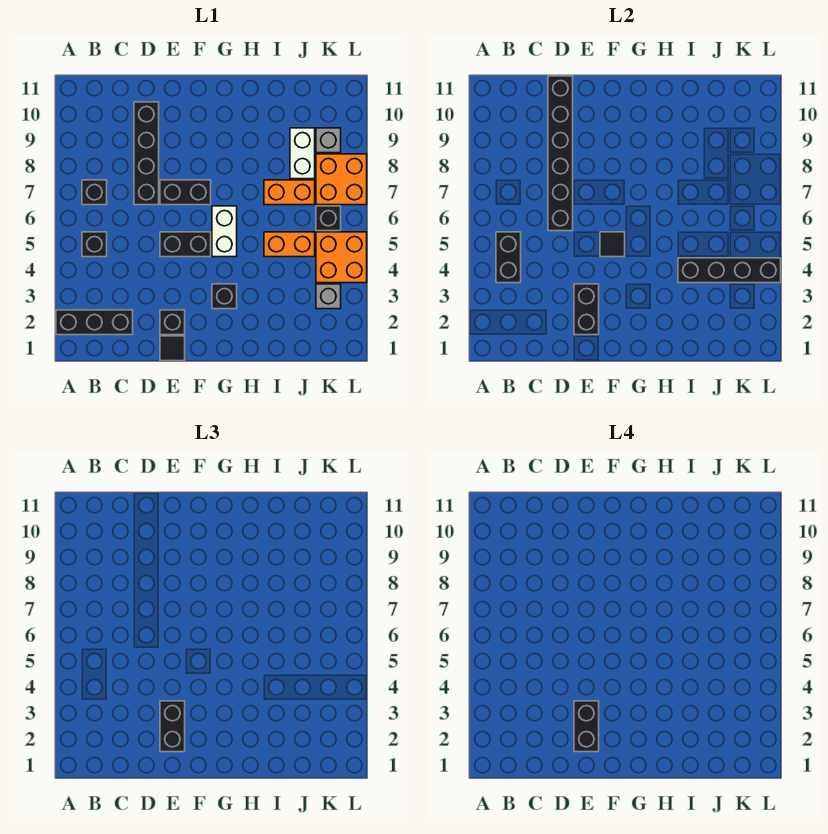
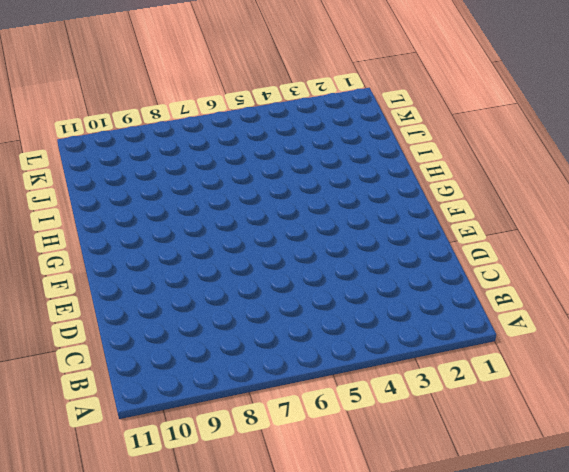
none -> black 1x3 brick [56,310,133,335]
none -> black 1x1 brick [82,232,107,257]
none -> black 1x1 brick [82,180,107,205]

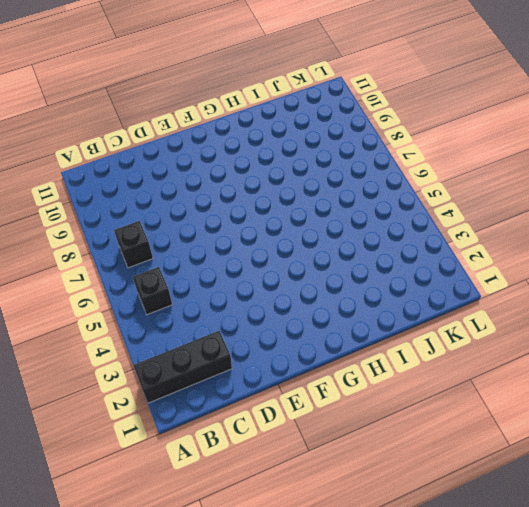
none -> black 1x4 brick [134,102,159,205]
none -> black 1x1 tile [160,336,185,361]
none -> black 1x1 brick [160,310,185,335]

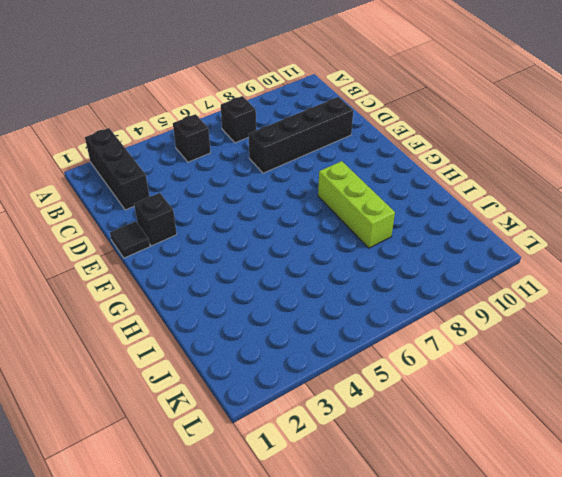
lime 1x3 brick [318,161,395,248] -> none
none -> black 1x2 brick [160,232,211,257]
none -> black 1x2 brick [160,180,211,205]
none -> black 1x1 brick [212,284,237,309]

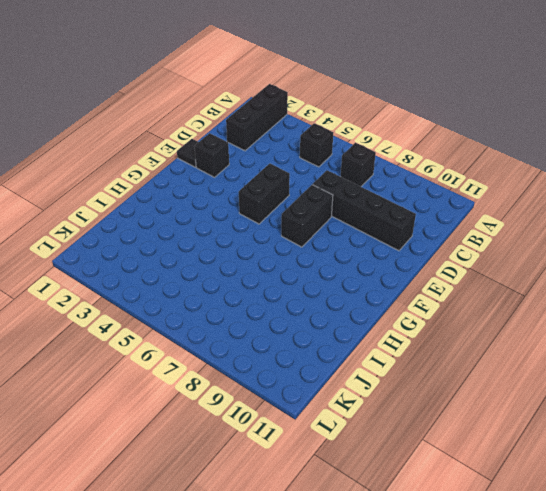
none -> black 1x1 brick [212,284,237,309]
none -> white 1x2 brick [212,206,237,257]
none -> orange 1x2 brick [264,232,315,257]

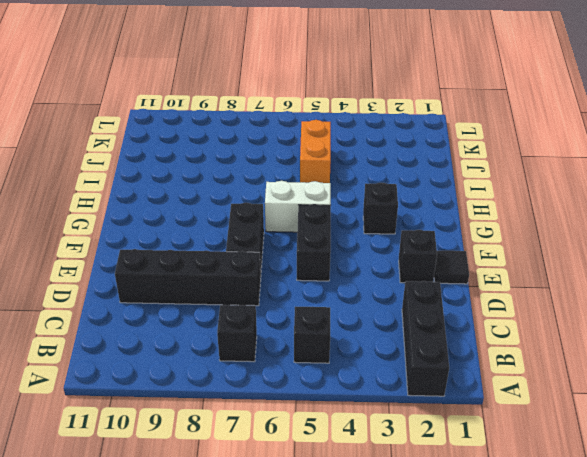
none -> orange 1x2 brick [264,180,315,205]
none -> white 1x2 brick [290,128,315,179]
none -> grey 1x1 brick [316,284,341,309]

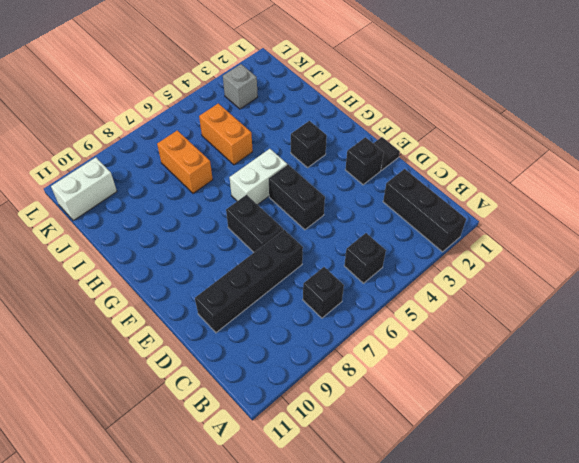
white 1x2 brick [51,157,117,221] -> white 1x2 brick moved to [290,128,315,179]
none -> orange 2x2 brick [316,232,367,283]
none -> black 1x1 brick [316,206,341,231]
none -> orange 2x2 brick [316,154,367,205]

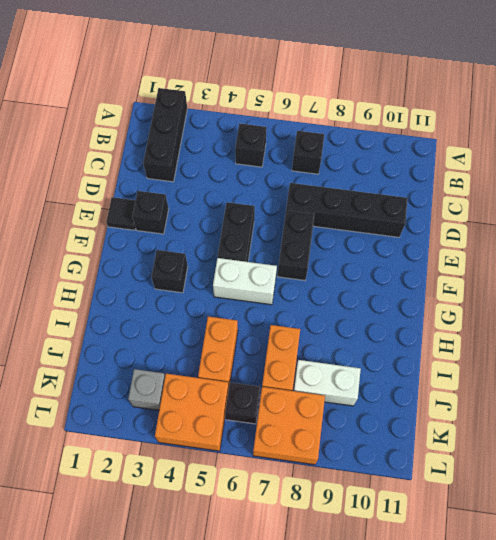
none -> grey 1x1 brick [316,128,341,153]
none -> black 1x2 brick [496,232,521,283]
none -> black 1x6 brick [548,76,573,231]

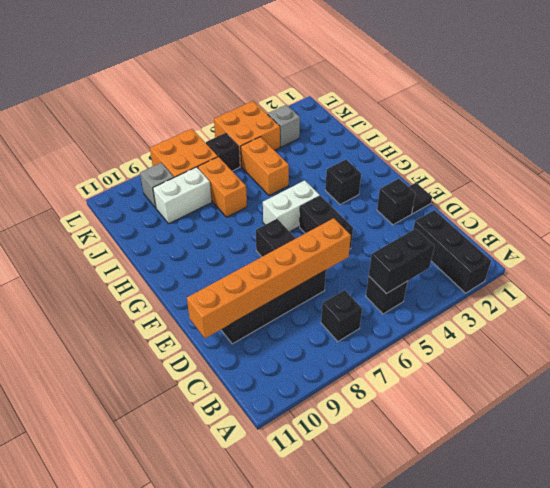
orange 1x6 brick [187,218,351,338] -> black 1x6 brick [548,76,573,231]
none -> black 1x2 brick [574,284,599,335]
none -> black 1x1 tile [600,232,625,257]
none -> black 1x4 brick [678,258,781,283]

